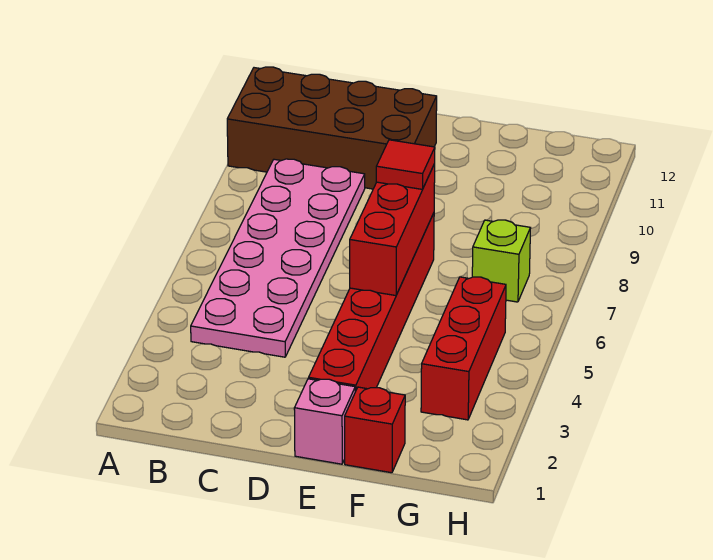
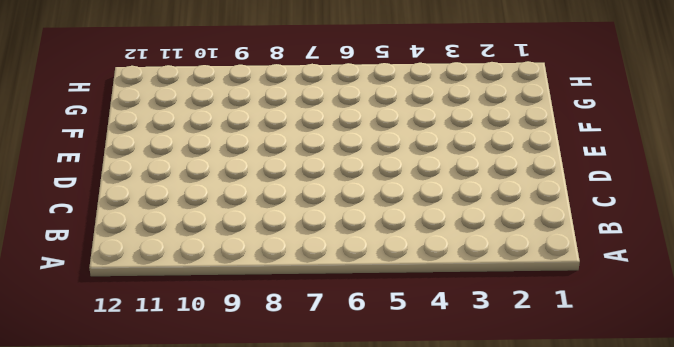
none -> brown 2x4 brick [227,67,437,189]
none -> pink 2x6 plate [191,159,365,357]

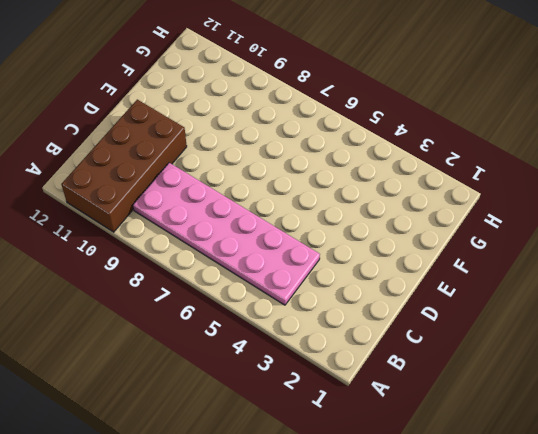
none -> pink 1x1 brick [294,379,355,464]
none -> red 1x6 brick [309,213,434,392]

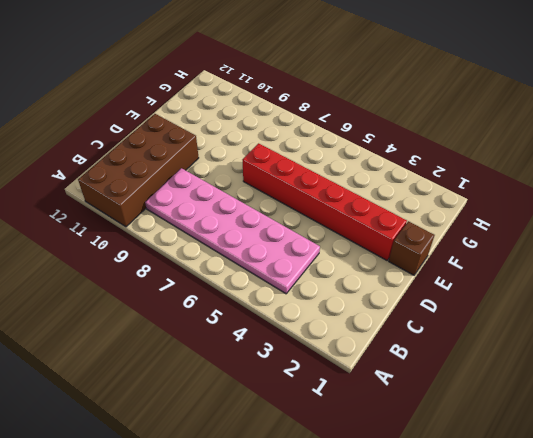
brown 1x1 brick [389,221,434,275] -> pink 1x1 brick [294,379,355,464]
none -> red 1x1 brick [345,387,405,473]
none -> red 1x3 brick [421,277,506,420]

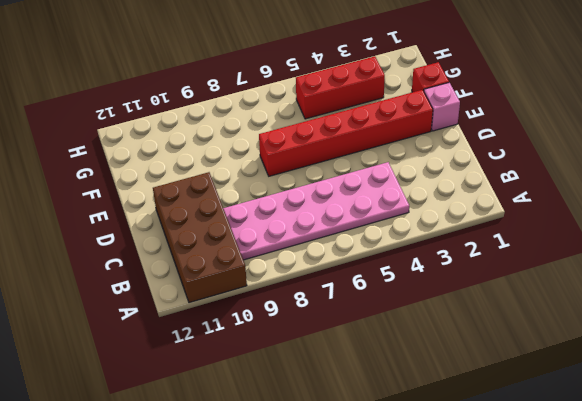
none -> lime 1x1 brick [472,220,531,302]
none -> red 1x3 brick [350,164,435,296]

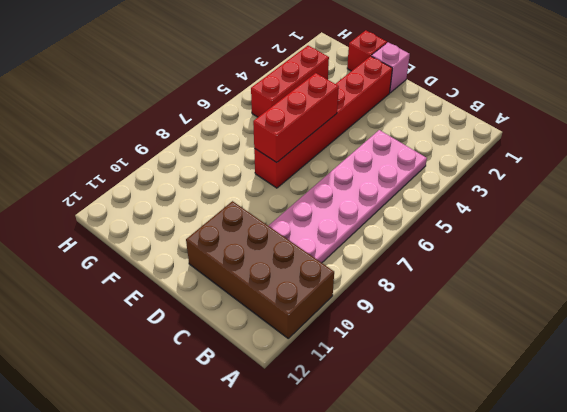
none -> lime 1x1 brick [472,220,531,302]
none -> red 1x1 tile [376,140,435,189]

